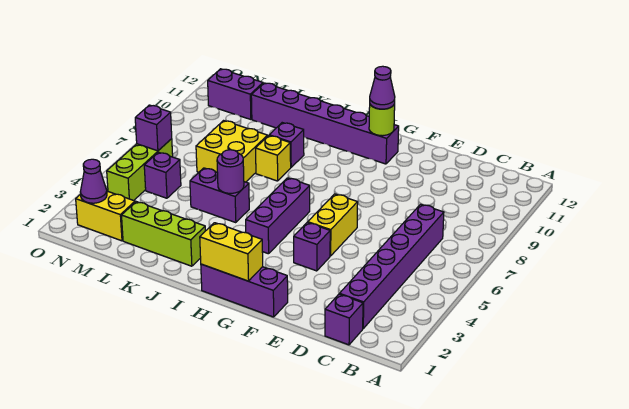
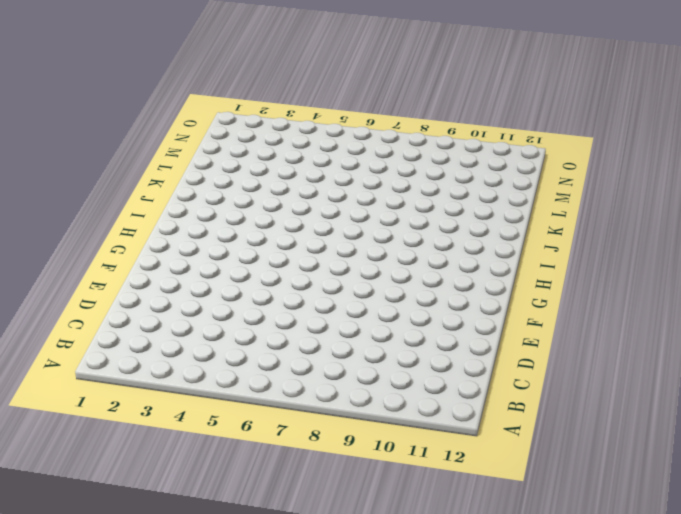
none -> purple 1x1 brick [325,294,363,345]
none -> purple 1x6 brick [340,204,444,328]
none -> purple 1x3 brick [201,264,288,317]

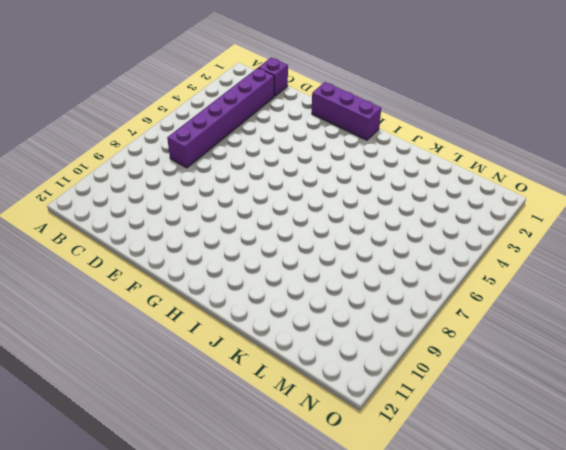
none -> purple 1x1 brick [294,222,330,271]
none -> yellow 1x2 brick [308,194,358,256]
none -> purple 1x6 brick [251,83,399,164]

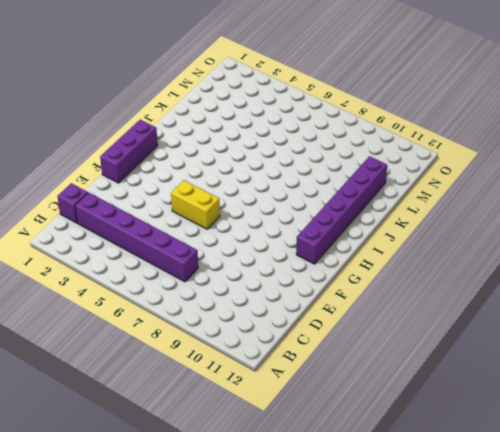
none -> purple 1x1 brick [294,222,330,271]
none -> purple 1x3 brick [246,178,310,254]
none -> lime 1x3 brick [122,202,205,266]

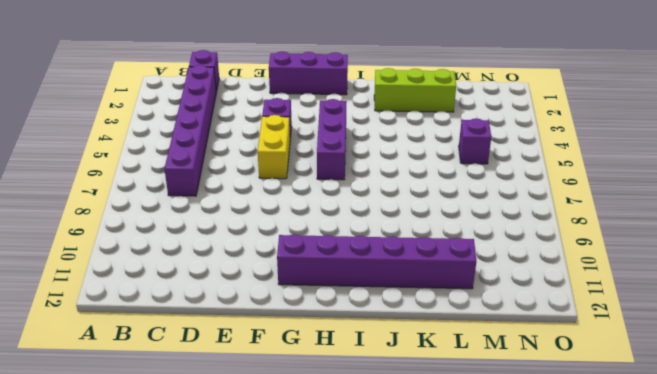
none -> purple 1x2 brick [190,168,249,223]
none -> yellow 1x1 brick [256,136,291,181]
none -> purple 1x1 brick [269,123,304,167]

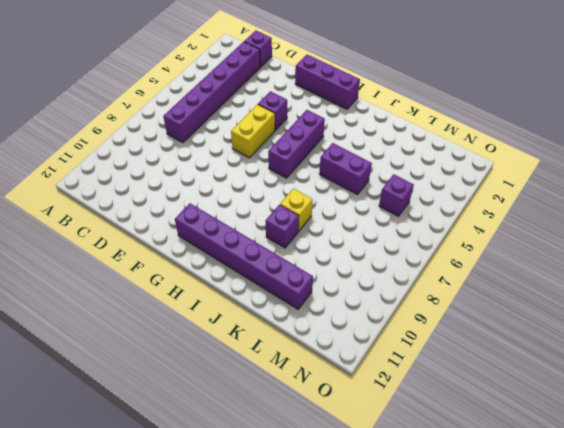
none -> lime 1x3 brick [122,202,205,266]
none -> yellow 2x2 brick [196,121,268,182]
none -> yellow 1x2 brick [76,191,135,241]

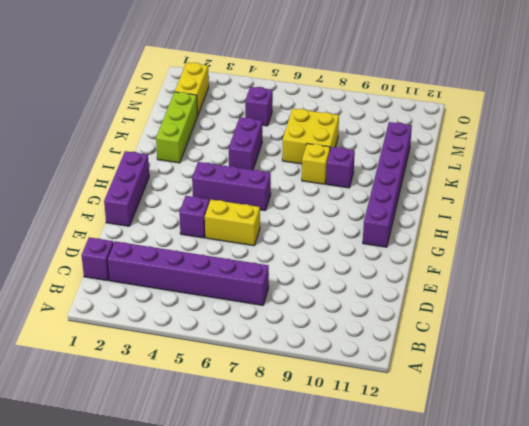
none -> purple 1x2 brick [208,69,263,119]
none -> lime 1x3 brick [107,139,173,201]
none -> yellow 1x2 brick [200,223,263,281]

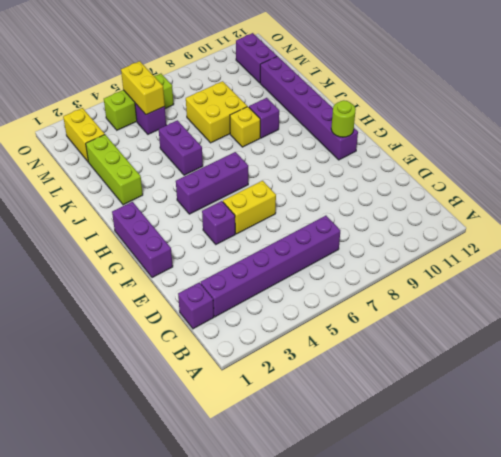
yellow 1x2 brick [121,61,165,115] -> yellow 1x2 brick moved to [200,223,263,281]
none -> purple 1x1 round brick [217,150,244,193]
none -> purple 1x1 cone [80,159,107,203]
none -> purple 1x1 brick [135,105,172,151]

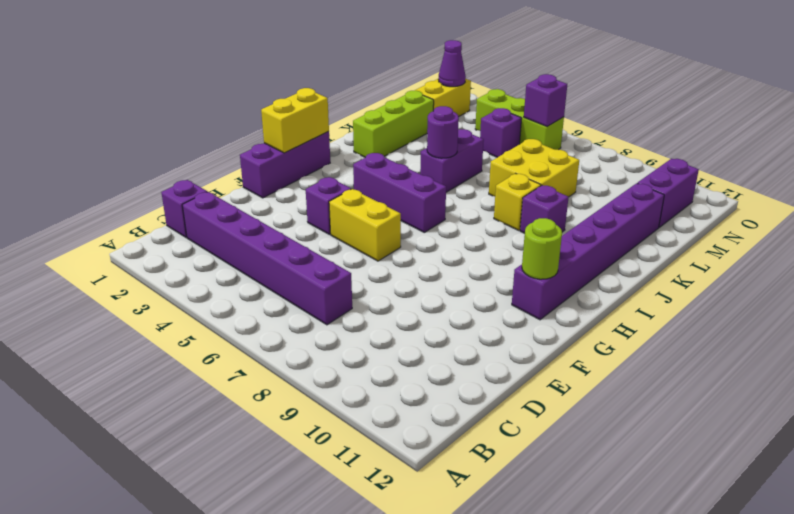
none -> purple 1x1 cone [370,66,395,109]

